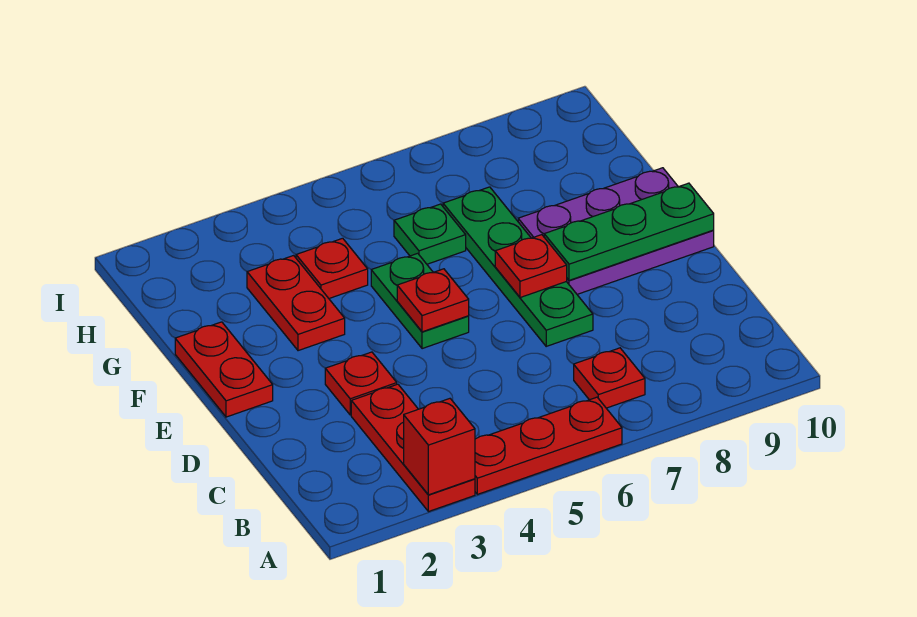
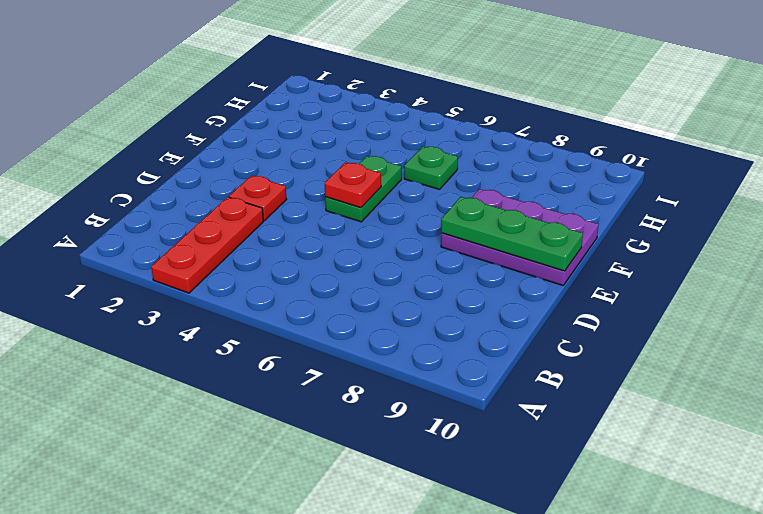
none -> red 1x3 plate [475,397,622,494]
none -> red 1x1 plate [574,348,645,408]
none -> green 1x4 plate [443,187,593,346]

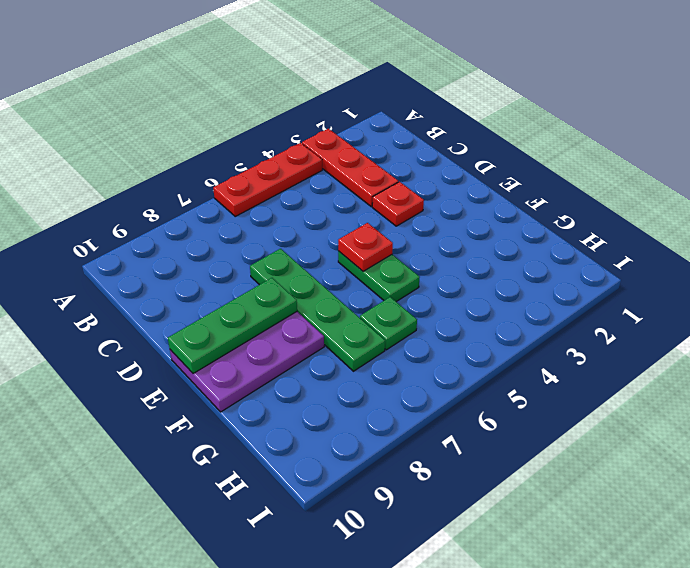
none -> red 1x1 plate [574,348,645,408]
none -> red 1x2 plate [175,322,273,417]
none -> red 1x2 plate [247,255,345,351]

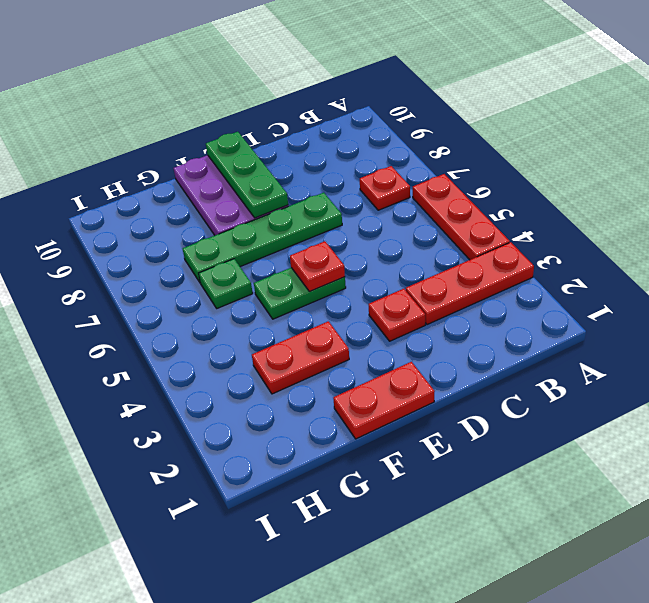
none -> red 1x1 plate [296,238,368,298]
none -> red 1x1 brick [404,399,475,495]
none -> red 1x1 plate [495,235,567,298]

